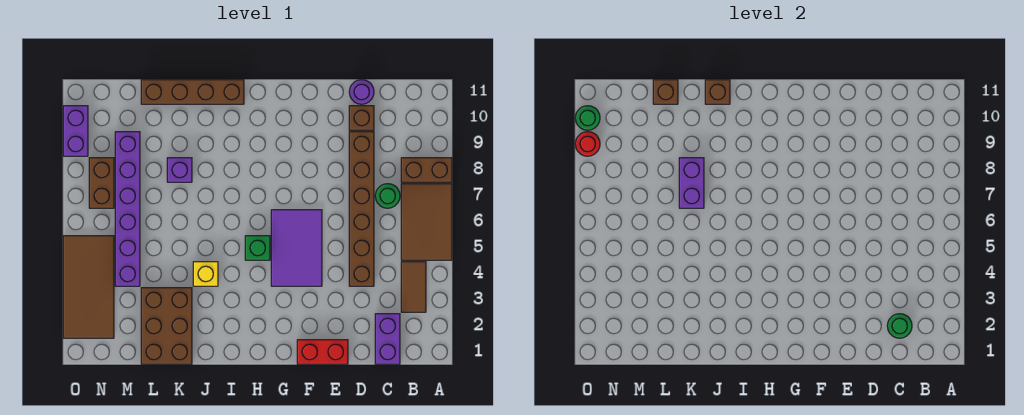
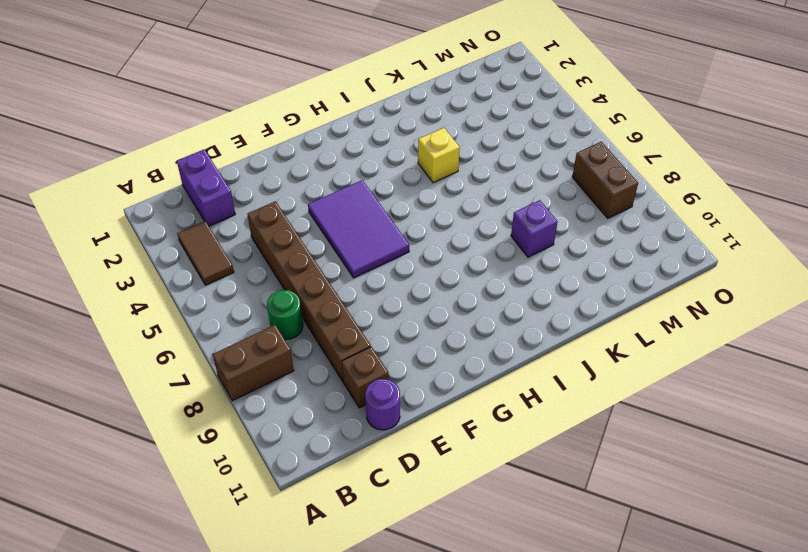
none -> brown 2x3 tile [401,184,452,260]
none -> red 1x2 brick [297,340,348,364]
none -> green 1x1 brick [245,236,270,260]

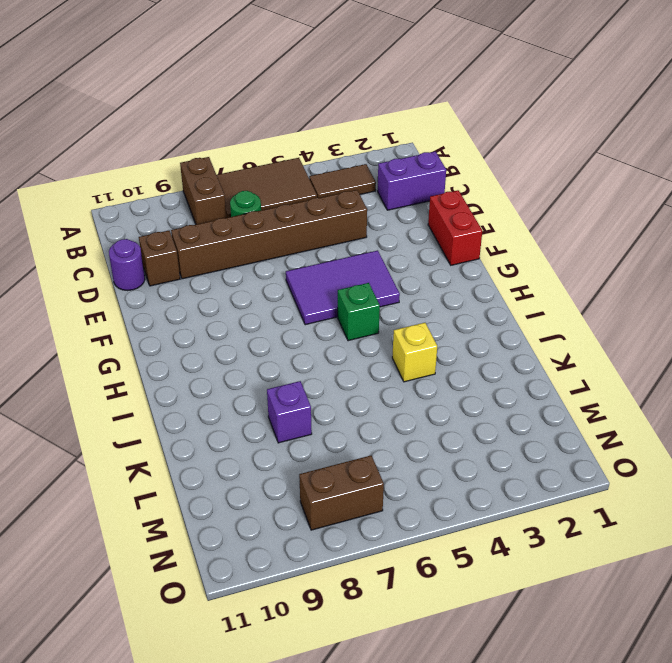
none -> brown 1x4 brick [141,80,244,104]
none -> brown 2x3 brick [141,288,192,364]
none -> purple 1x6 brick [115,132,140,286]

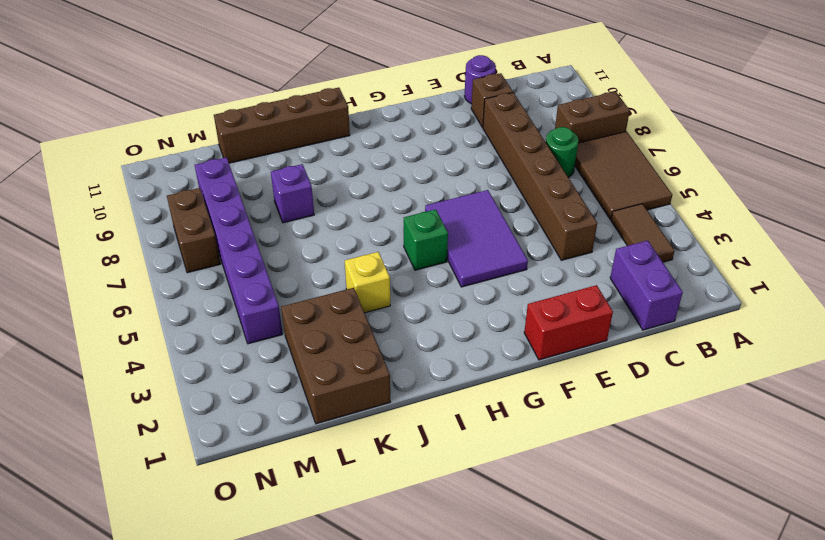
none -> brown 2x4 tile [63,236,114,338]
none -> purple 1x2 brick [63,106,88,156]
none -> green 1x1 round brick [887,314,912,338]

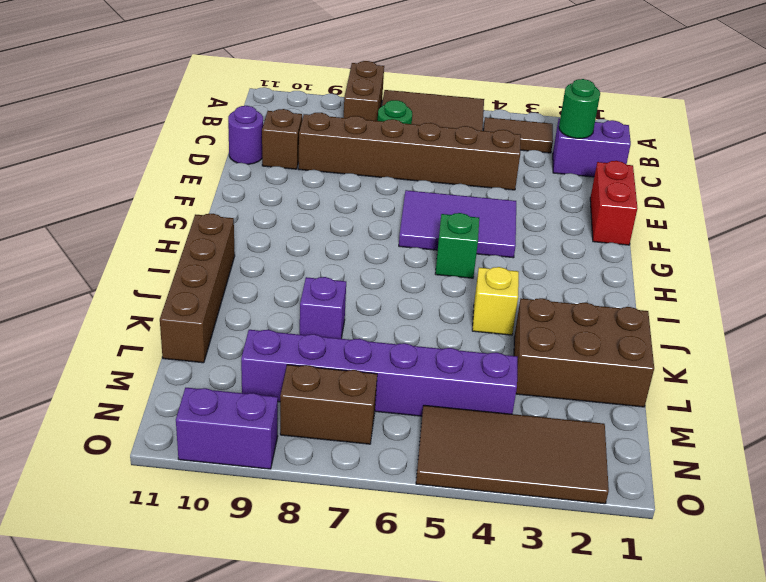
none -> brown 1x1 brick [705,80,730,104]
none -> purple 1x2 brick [679,158,704,208]
none -> brown 1x1 brick [653,80,678,104]

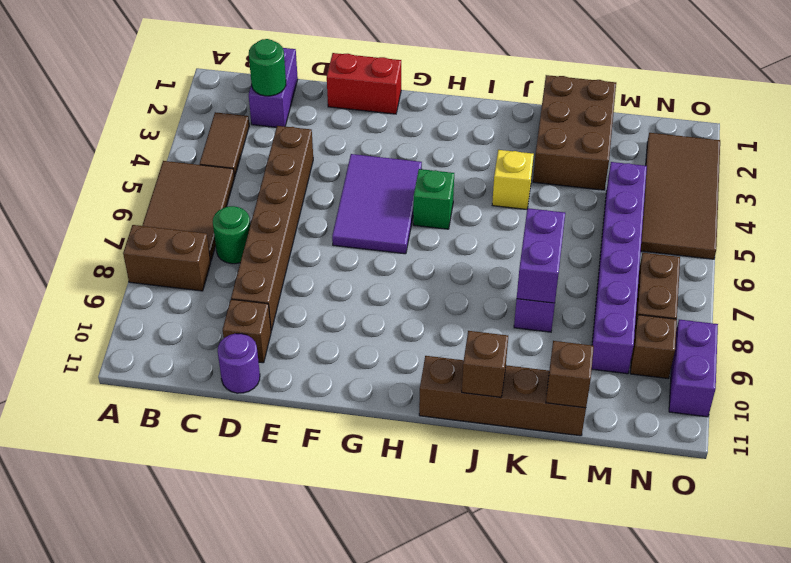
brown 1x1 brick [630,315,677,379] -> none
none -> red 1x1 round brick [575,132,600,156]
none -> green 1x1 round brick [575,106,600,130]

